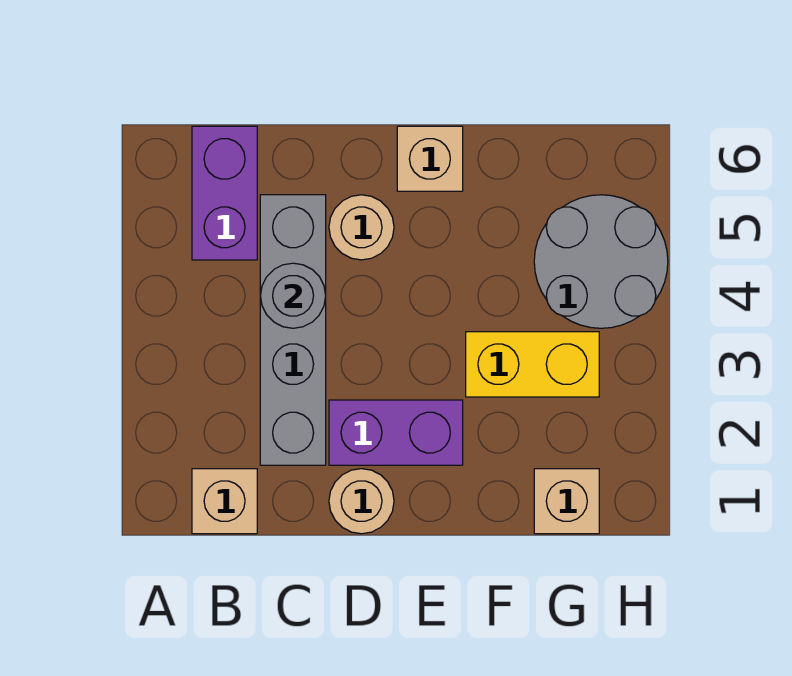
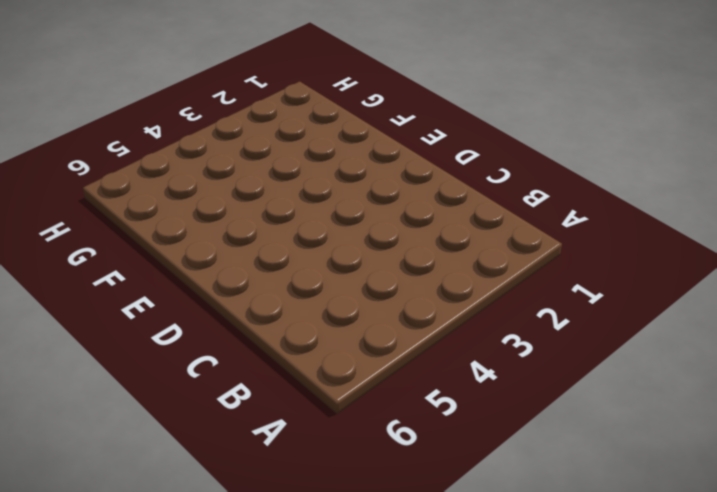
none -> tan 1x1 brick [192,469,257,534]
none -> purple 1x2 brick [192,126,257,260]

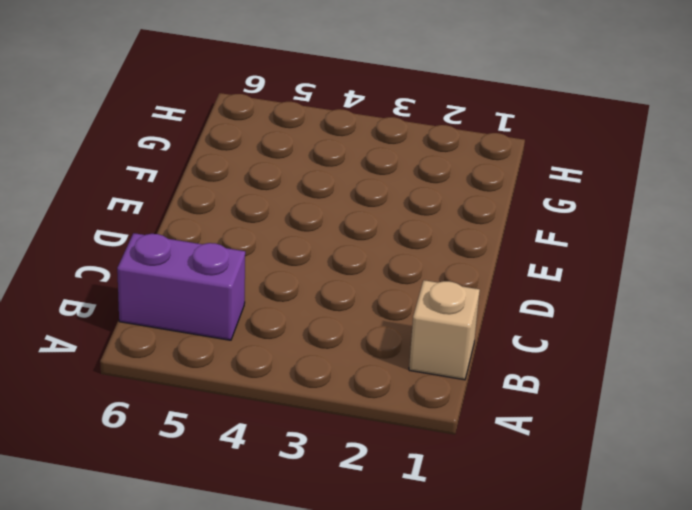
none -> grey 1x4 brick [260,195,326,465]
none -> tan 1x1 round brick [329,469,394,534]

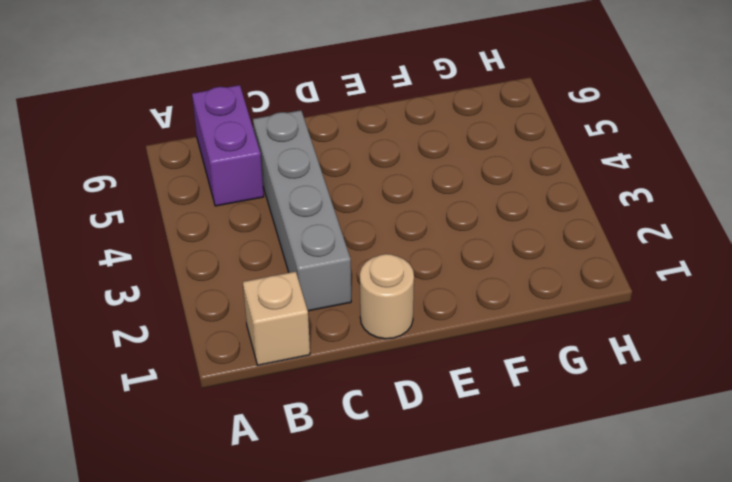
none -> purple 1x2 brick [329,400,463,465]
none -> tan 1x1 round brick [329,195,394,260]

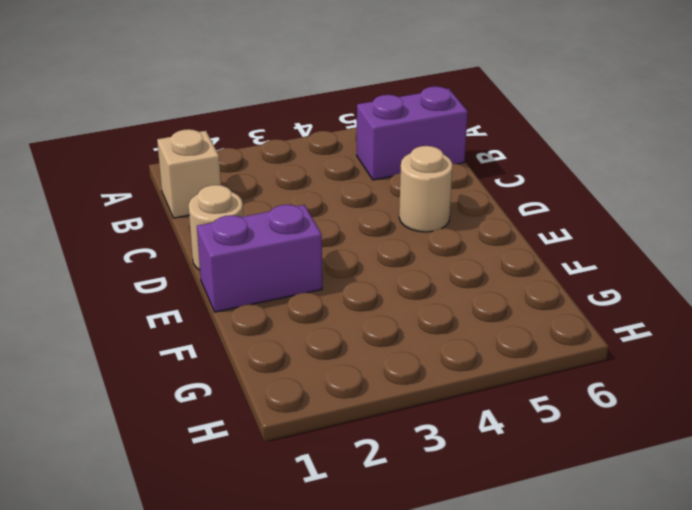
purple 1x2 brick [197,205,322,312] -> purple 1x2 brick turned to [329,400,463,465]
none -> grey 1x4 brick [260,195,326,465]
none -> tan 1x1 brick [397,126,463,191]

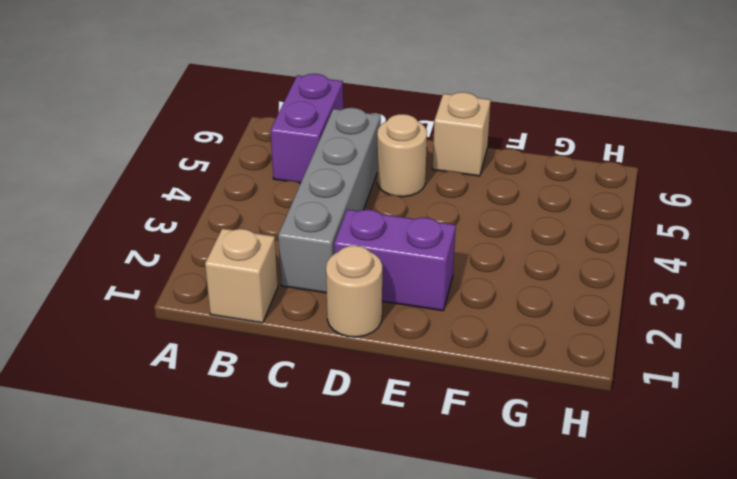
none -> yellow 1x2 brick [466,332,599,397]
none -> tan 1x1 brick [534,469,599,534]

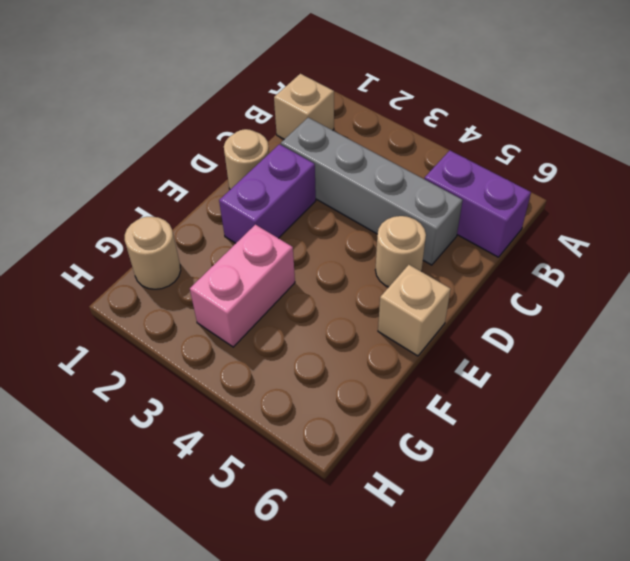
pink 1x2 brick [190,224,295,347] -> yellow 1x2 brick [466,332,599,397]
tan 1x1 round brick [125,217,181,289] -> tan 1x1 brick [534,469,599,534]
none -> grey 2x2 round brick [534,195,668,328]
none -> grey 1x1 round brick [260,263,326,328]

